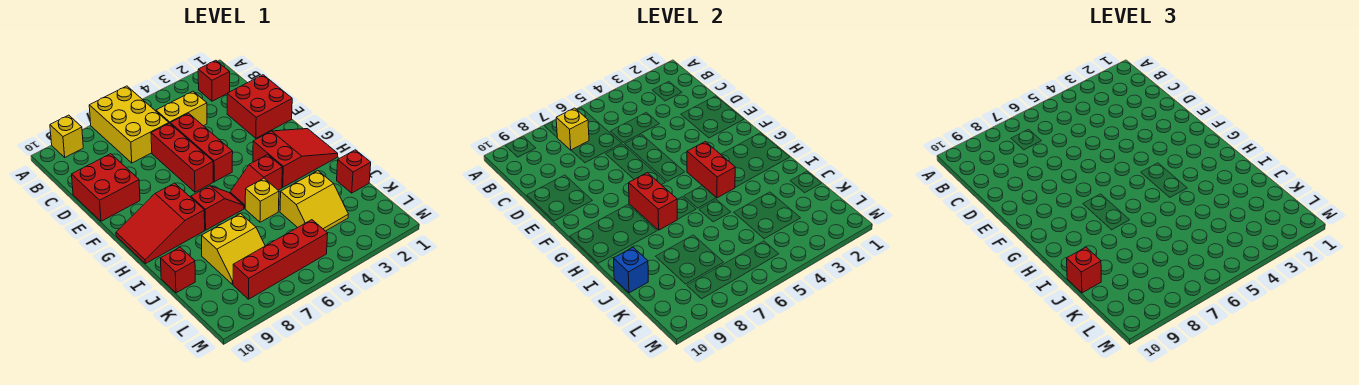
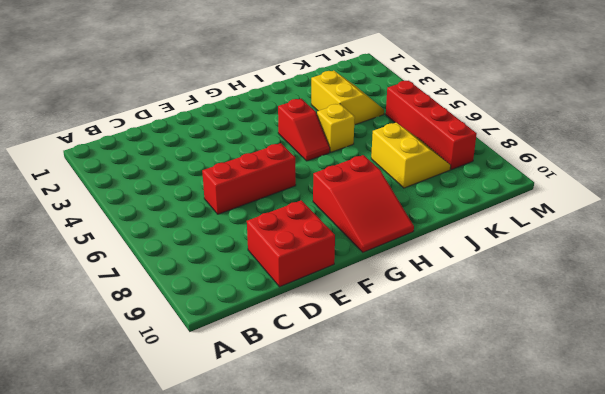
none -> yellow 2x3 brick [89,86,169,163]
none -> yellow 1x1 brick [50,115,83,157]
none -> red 1x1 brick [198,60,230,101]

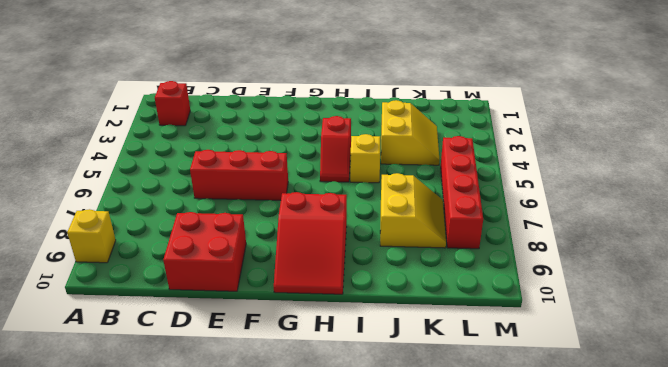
none -> yellow 2x3 brick [89,86,169,163]
none -> yellow 1x2 brick [156,91,207,126]
none -> red 2x2 brick [227,75,292,138]

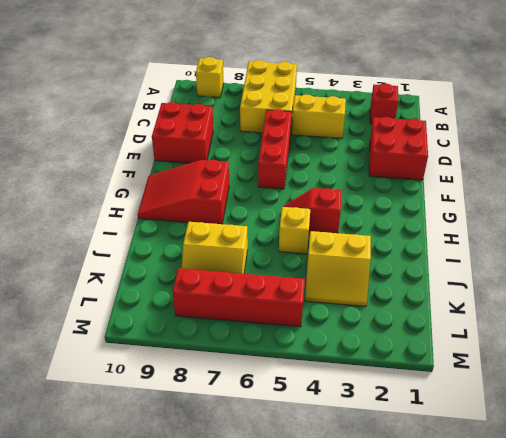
none -> red 1x3 brick [170,113,233,182]
none -> red 2x3 slope [253,129,338,187]
none -> red 1x2 slope [191,186,244,230]

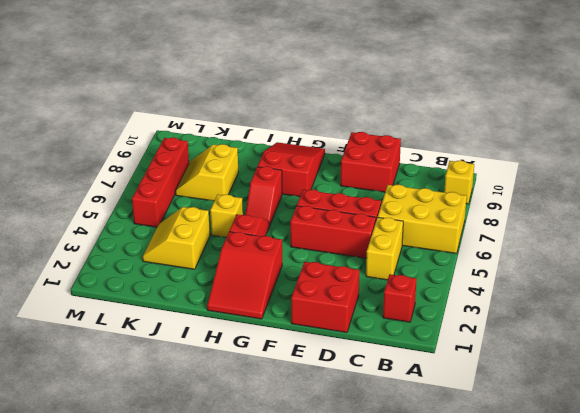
none -> red 1x1 brick [337,150,371,193]
none -> red 1x1 brick [161,247,195,293]
none -> yellow 1x1 brick [556,108,589,150]

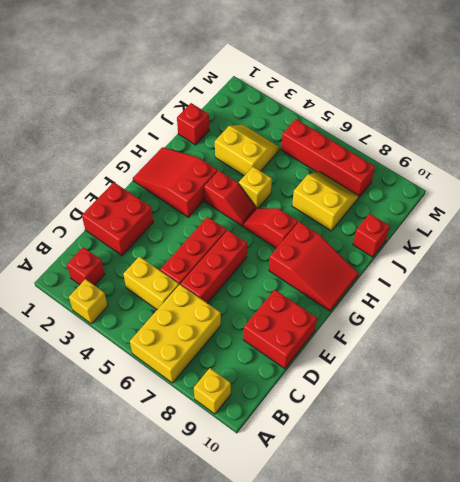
yellow 1x1 brick [69,279,108,324] -> yellow 1x1 brick moved to [556,108,589,150]
none -> red 1x2 brick [687,142,735,198]
none -> red 1x2 brick [629,173,677,230]
none -> blue 1x1 brick [614,247,648,293]

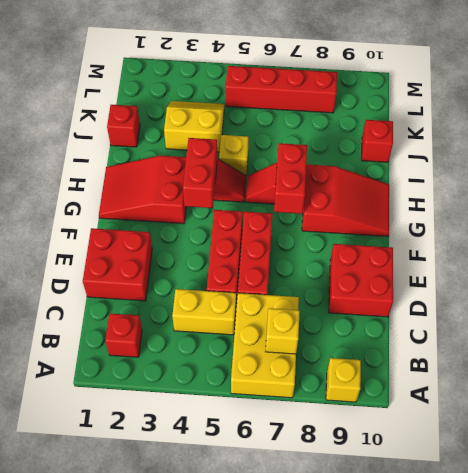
none -> yellow 2x2 slope [202,214,265,284]
none -> blue 1x1 brick [614,247,648,293]
none -> red 1x1 brick [1067,247,1101,293]

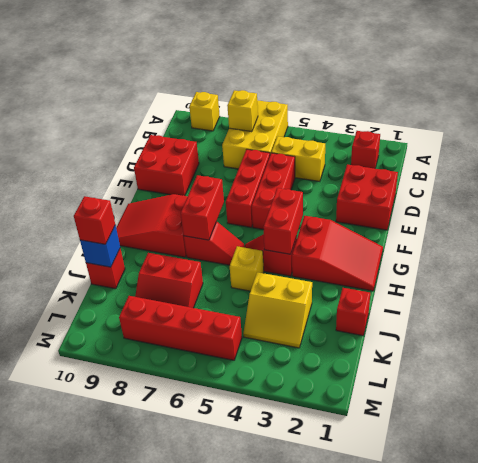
red 2x2 slope [135,253,203,308] -> yellow 2x2 slope [202,214,265,284]

